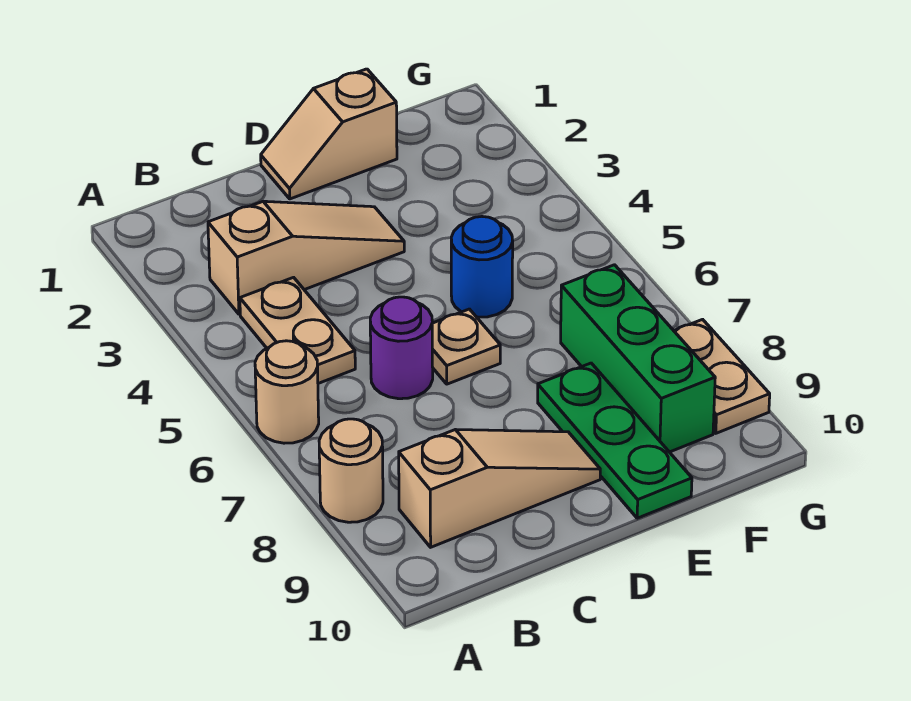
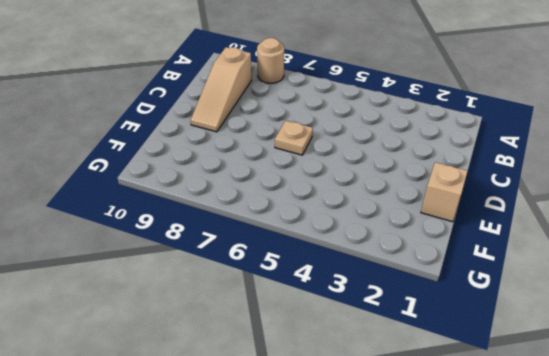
none -> tan 1x1 round brick [255,341,319,443]
none -> tan 1x3 slope [208,201,404,314]
none -> tan 1x2 plate [240,277,355,383]

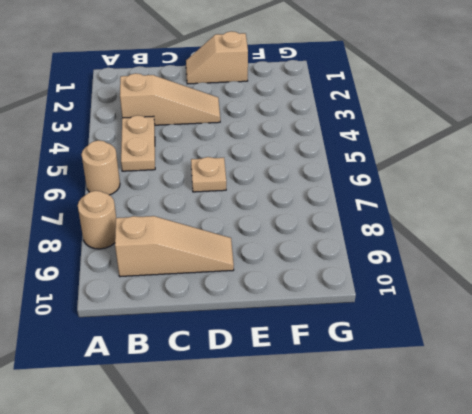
none -> purple 1x1 round brick [370,297,433,399]
none -> blue 1x1 round brick [451,217,513,317]
none -> green 1x3 plate [538,363,692,518]

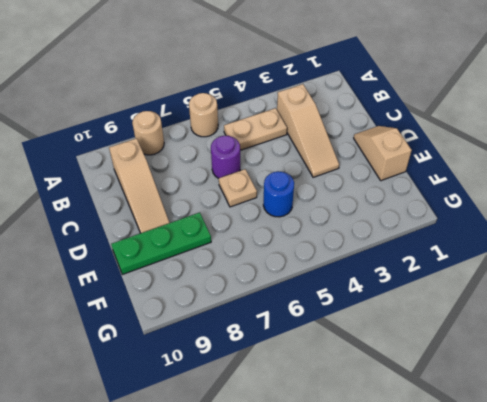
none -> green 1x3 brick [561,265,715,452]
none -> tan 1x2 plate [674,319,770,433]

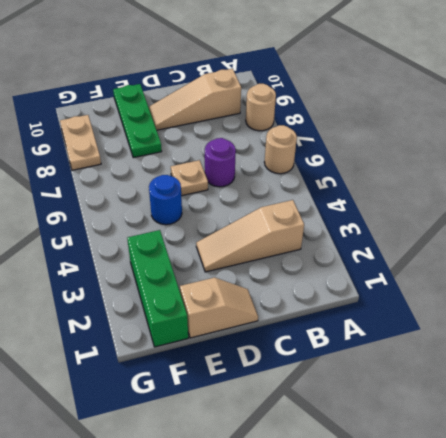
green 1x3 brick [127,230,188,347] -> green 1x3 brick moved to [561,265,715,452]
none -> tan 1x2 plate [240,277,355,383]

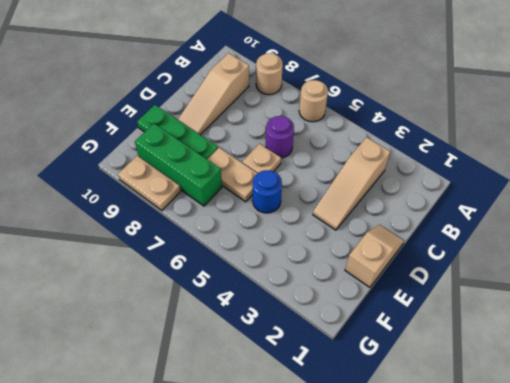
tan 1x2 plate [207,148,257,202] -> tan 1x2 plate moved to [240,277,355,383]

